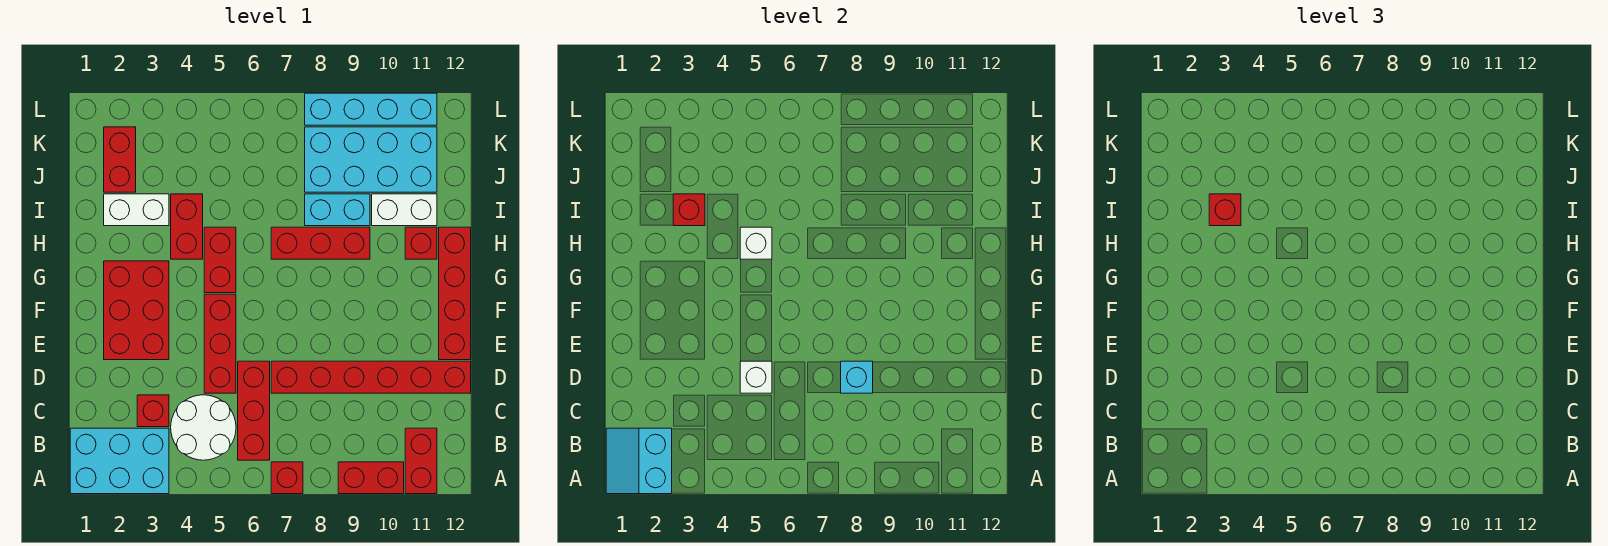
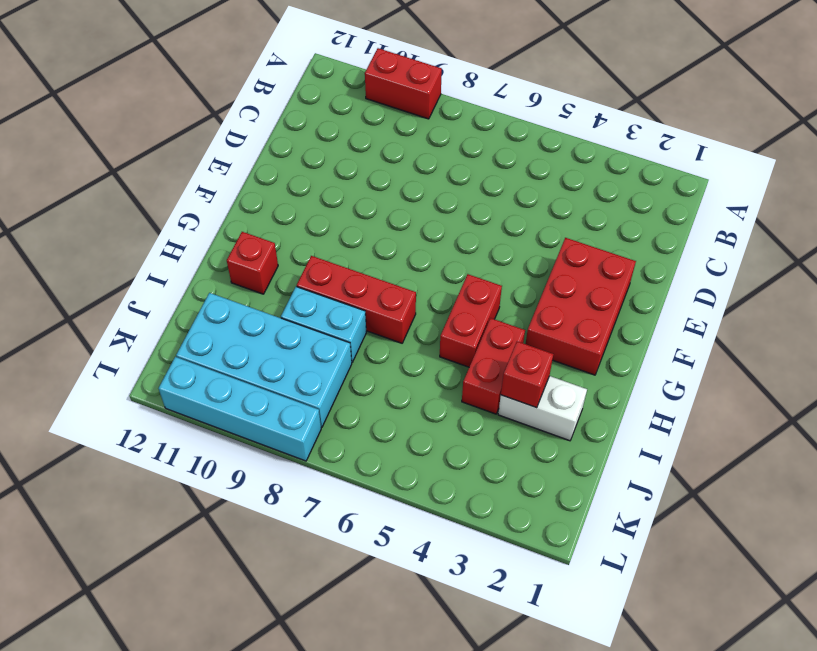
none -> cyan 2x3 brick [70,428,169,494]
none -> red 1x1 brick [271,462,303,494]
none -> red 1x2 brick [405,428,437,494]

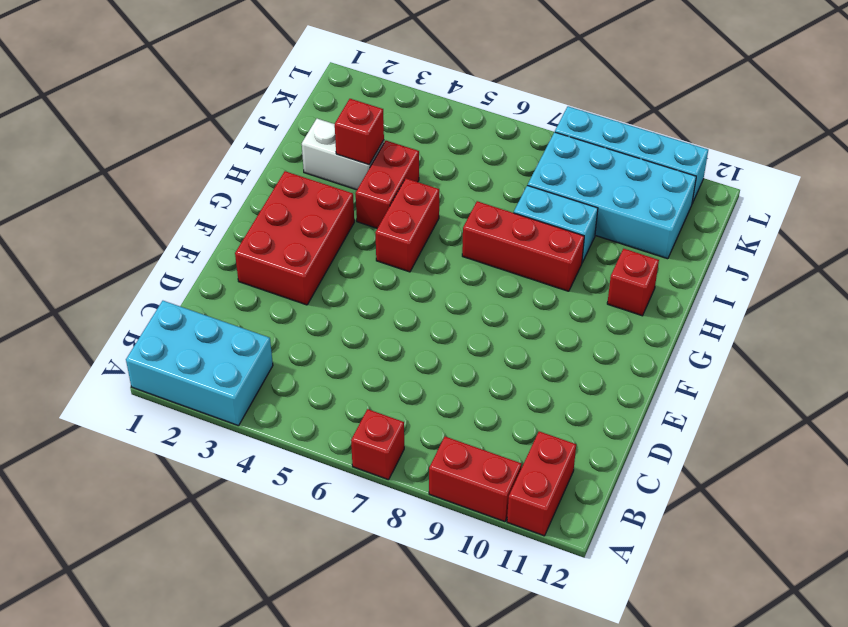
none -> white 2x2 round brick [171,395,236,460]
none -> red 1x3 brick [238,361,270,460]
none -> red 1x1 brick [137,395,169,427]

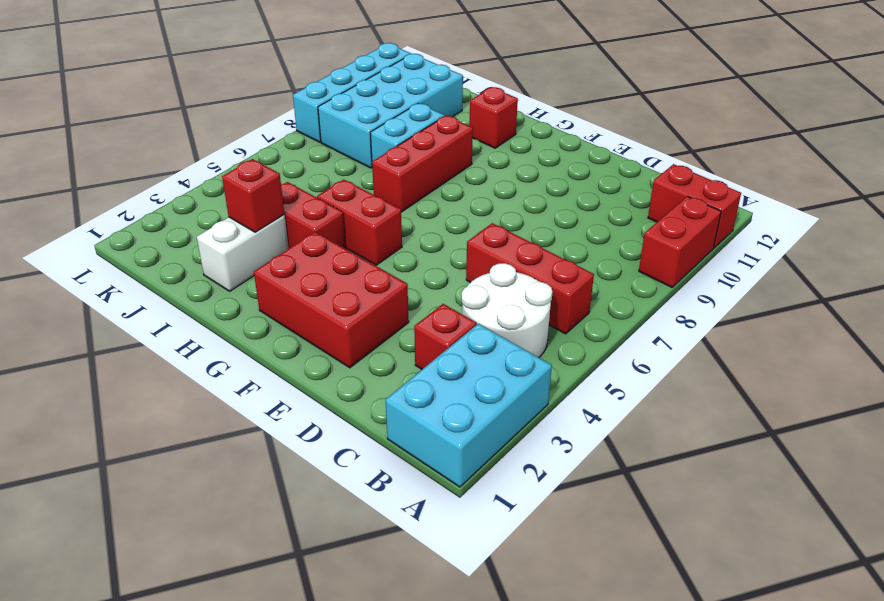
none -> red 1x1 brick [271,462,303,494]
none -> red 1x3 brick [204,294,236,393]
none -> red 1x6 brick [271,361,471,393]

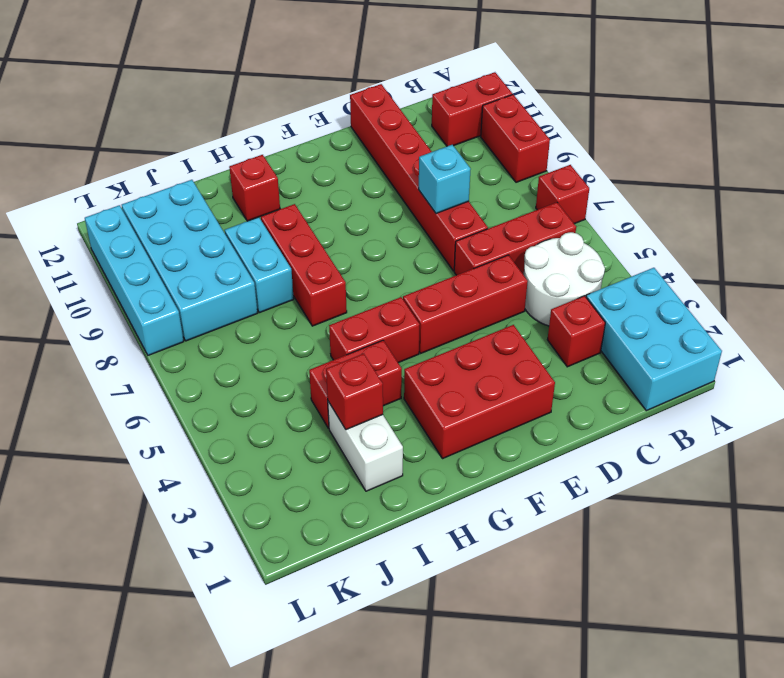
none -> red 1x4 brick [439,227,471,360]
none -> white 1x2 brick [372,194,437,226]
none -> red 1x2 brick [104,127,136,192]

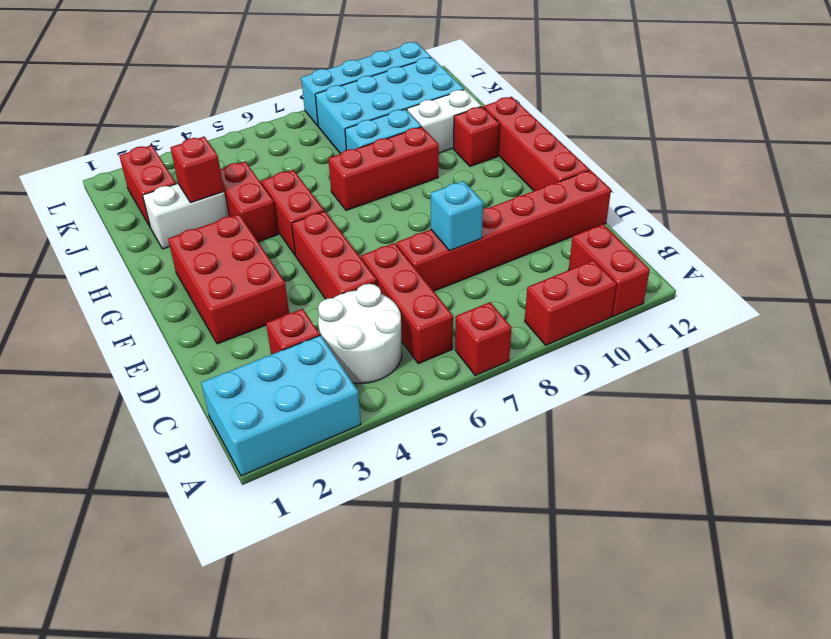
none -> cyan 2x2 slope [606,428,672,494]
none -> white 1x1 brick [740,361,772,393]
none -> white 1x1 brick [740,227,772,259]

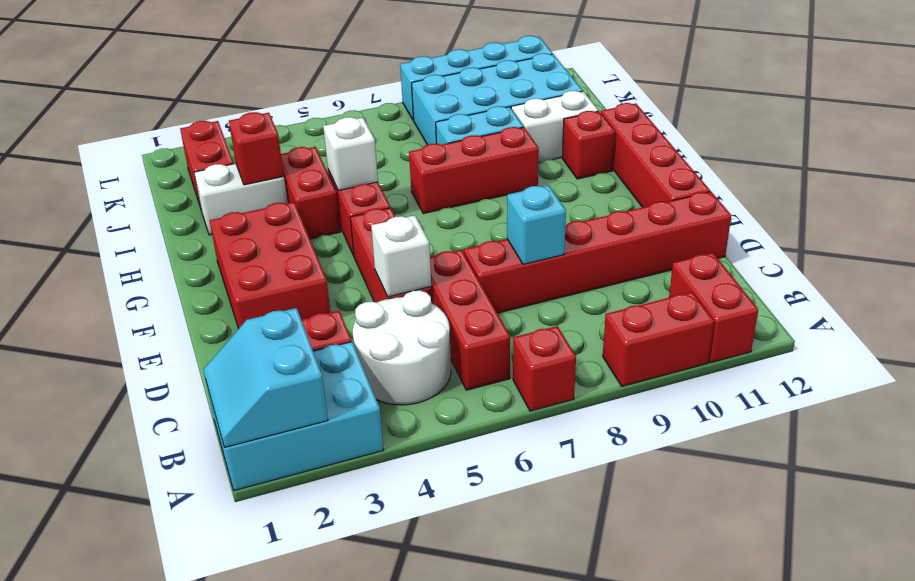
none -> red 1x1 brick [1209,194,1241,226]

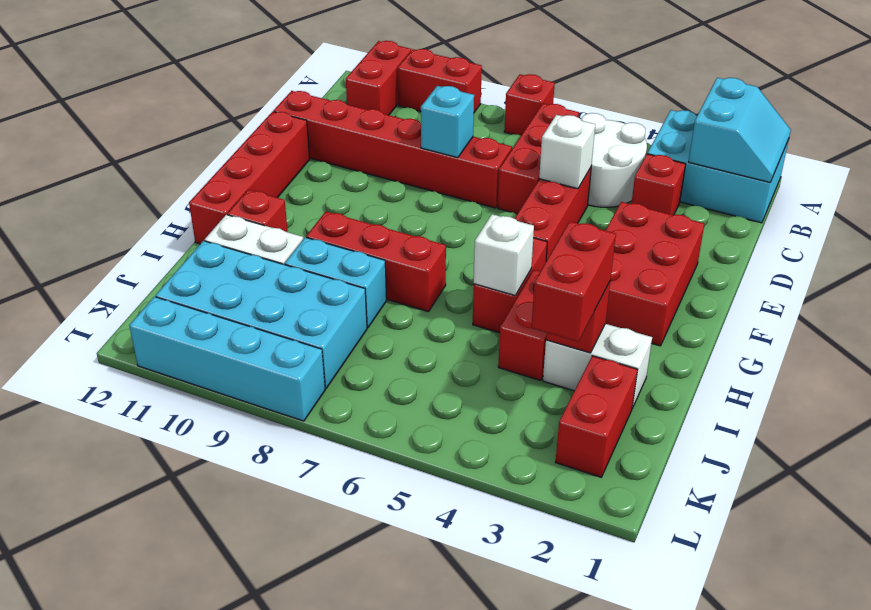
red 1x2 brick [532,221,616,342] -> red 1x1 brick [1209,194,1241,226]

